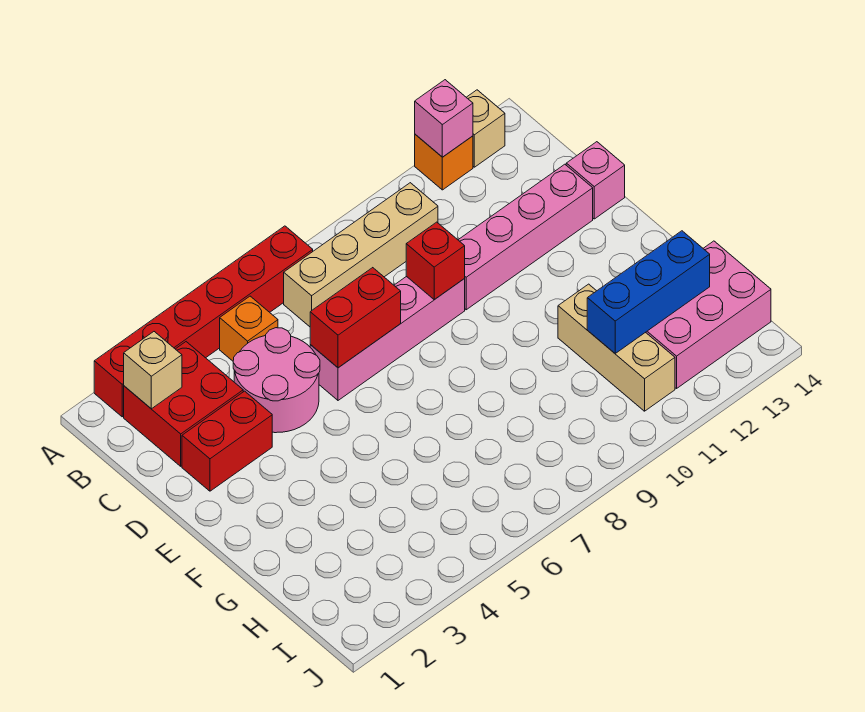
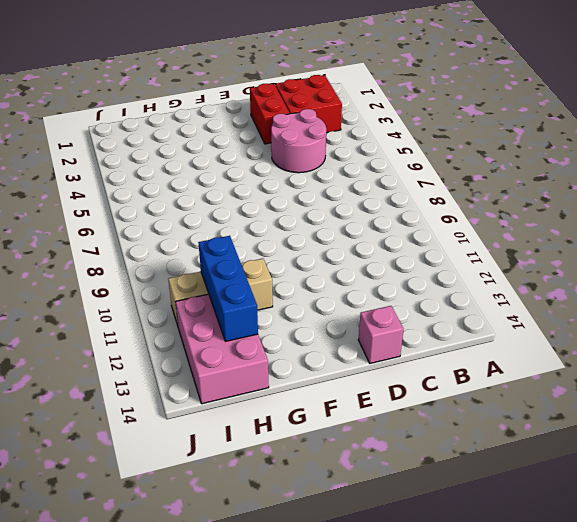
none -> red 1x6 brick [94,226,313,417]
none -> orange 1x1 brick [415,134,473,190]
none -> tan 1x1 brick [466,90,505,167]

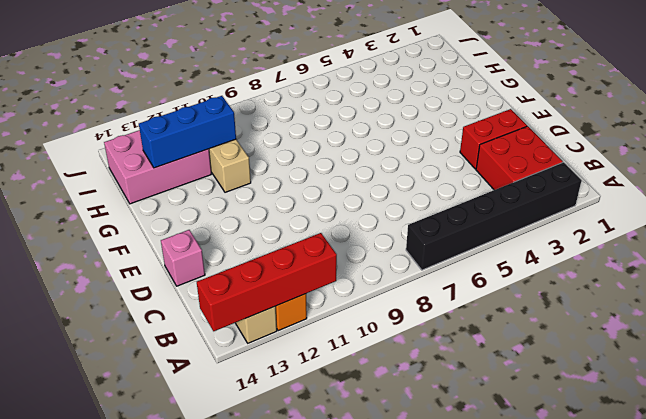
black 1x6 brick [406,162,582,270] -> red 1x6 brick [94,226,313,417]
red 1x4 brick [197,233,337,331] -> pink 1x1 brick [415,80,473,157]
none -> orange 1x1 brick [220,296,278,361]
none -> tan 1x4 brick [284,183,438,327]
none -> pink 2x2 round brick [233,328,320,433]

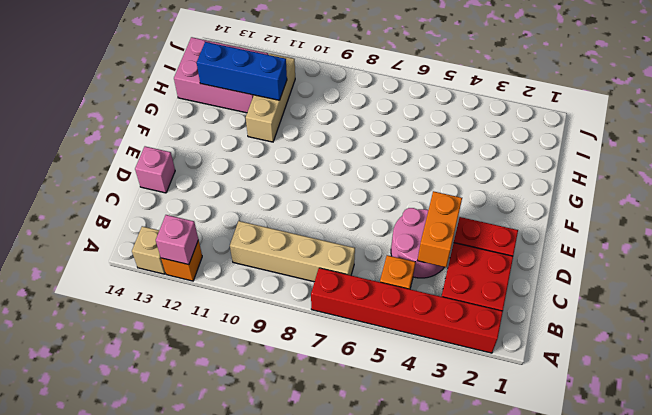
orange 1x2 brick [418,191,462,267] -> none
none -> pink 1x4 brick [310,276,465,400]
none -> pink 1x4 brick [459,164,593,310]
none -> tan 1x1 brick [124,332,182,409]

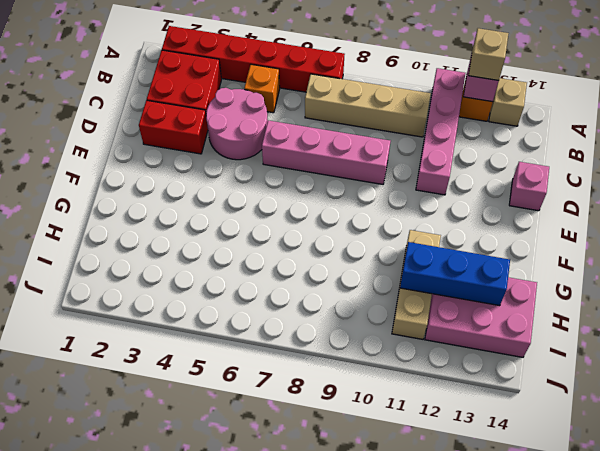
pink 1x4 brick [416,68,465,195] -> pink 1x4 brick turned to [459,164,593,310]
tan 1x1 brick [469,28,509,81] -> tan 1x1 brick moved to [124,332,182,409]
none -> red 1x2 brick [310,268,401,368]
none -> red 1x1 brick [406,222,465,300]

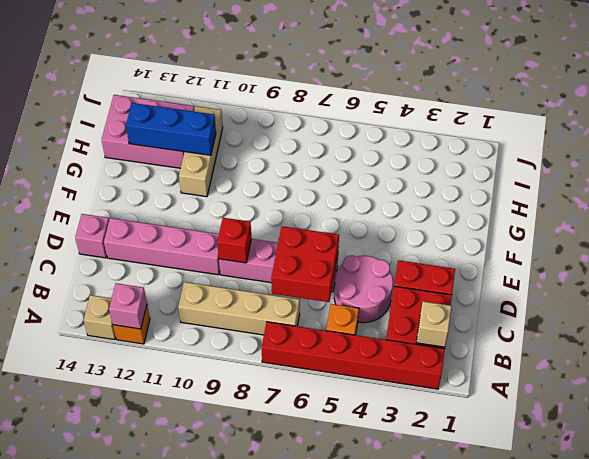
red 2x2 brick [271,226,339,302] -> red 1x2 brick [310,268,401,368]

